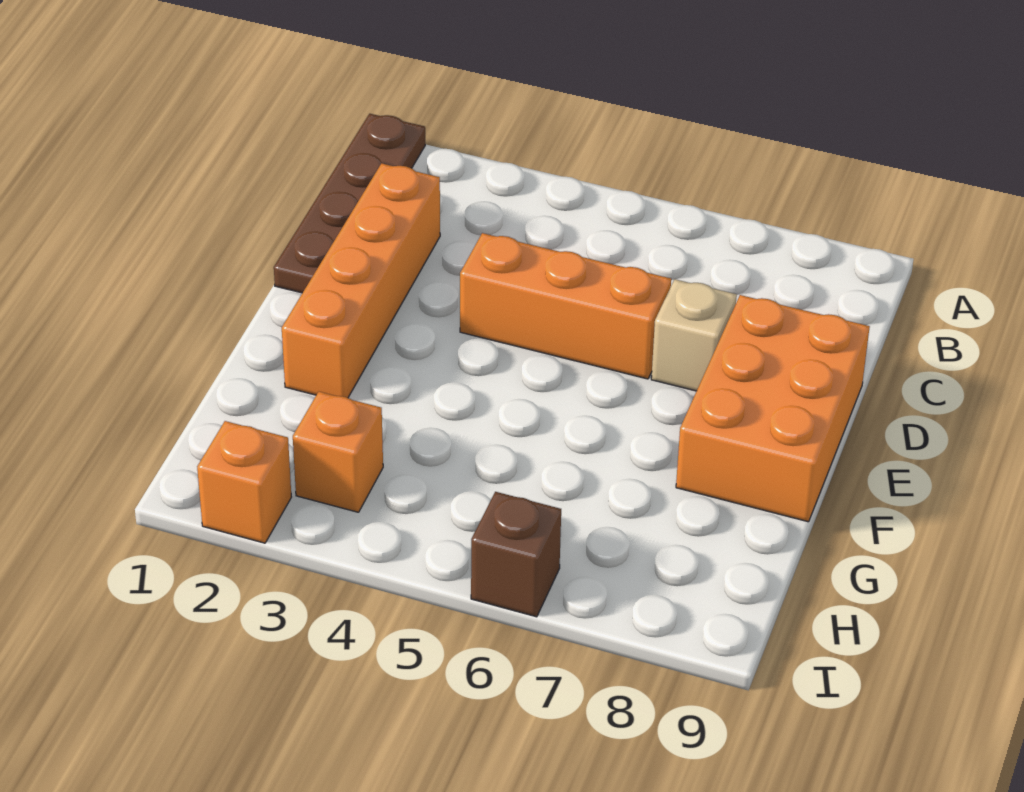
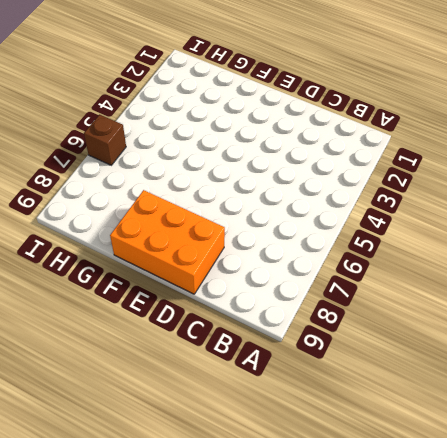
none -> brown 1x4 plate [274,114,425,293]
none -> orange 1x4 brick [282,163,440,398]

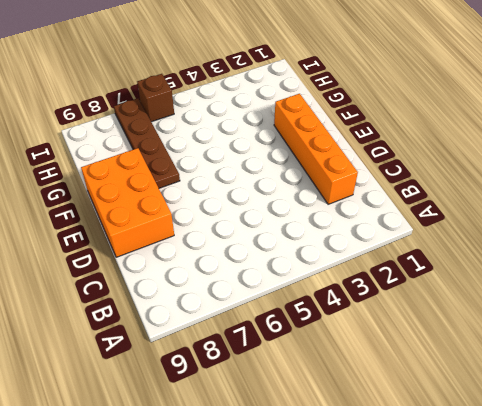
brown 1x4 plate [114,98,180,188] -> brown 1x4 plate moved to [274,114,425,293]
none -> orange 1x3 brick [460,233,671,379]
none -> tan 1x1 brick [651,279,737,391]

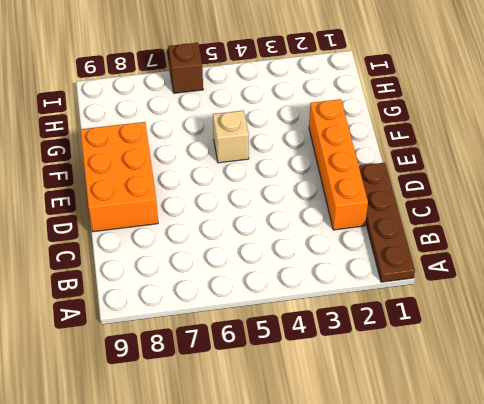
tan 1x1 brick [213,111,249,163] -> tan 1x1 brick moved to [651,279,737,391]
none -> orange 1x3 brick [460,233,671,379]
none -> orange 1x1 brick [293,392,383,512]

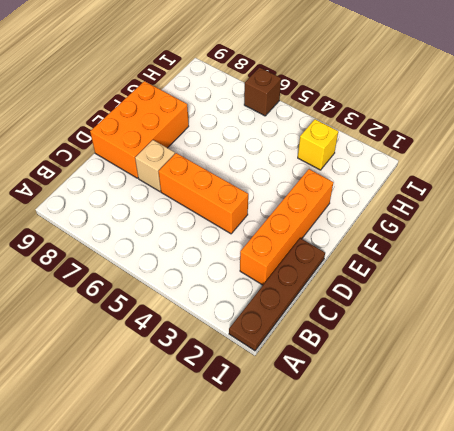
yellow 1x1 brick [298,119,338,170] -> orange 1x1 brick [293,392,383,512]
none -> orange 1x1 brick [197,421,291,543]

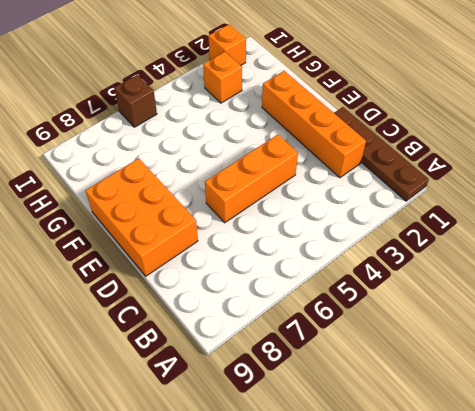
none -> tan 1x1 brick [651,279,737,391]

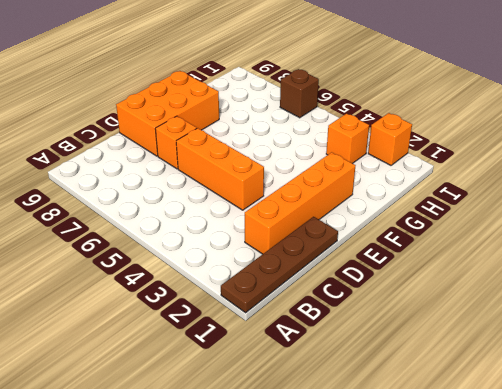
orange 1x1 brick [155,116,197,169] -> tan 1x1 brick [651,279,737,391]

